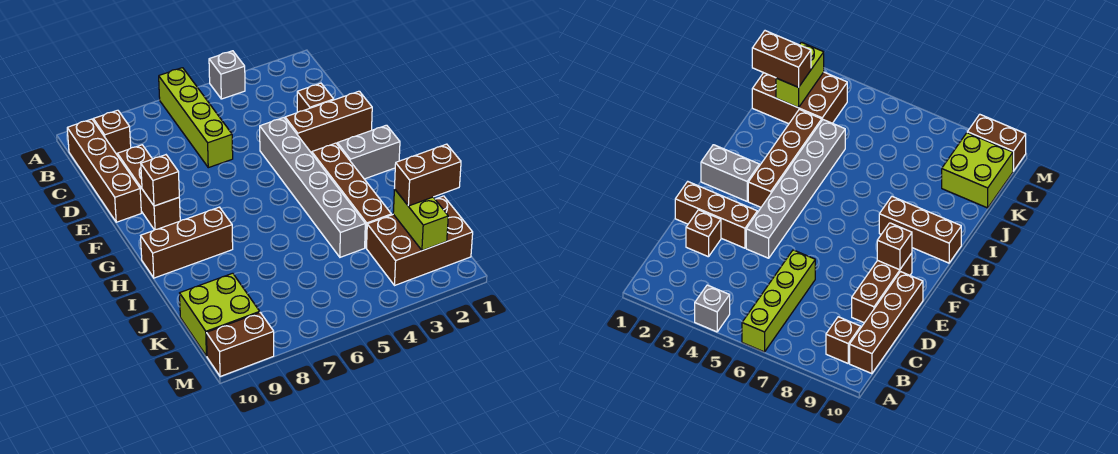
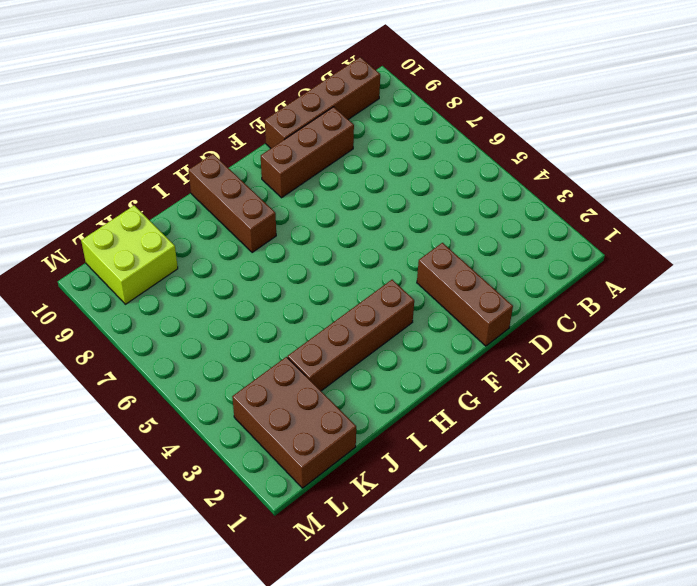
none -> grey 1x1 brick [209,51,245,99]
none -> lime 1x4 brick [159,68,233,168]
none -> brown 1x1 brick [93,110,131,154]

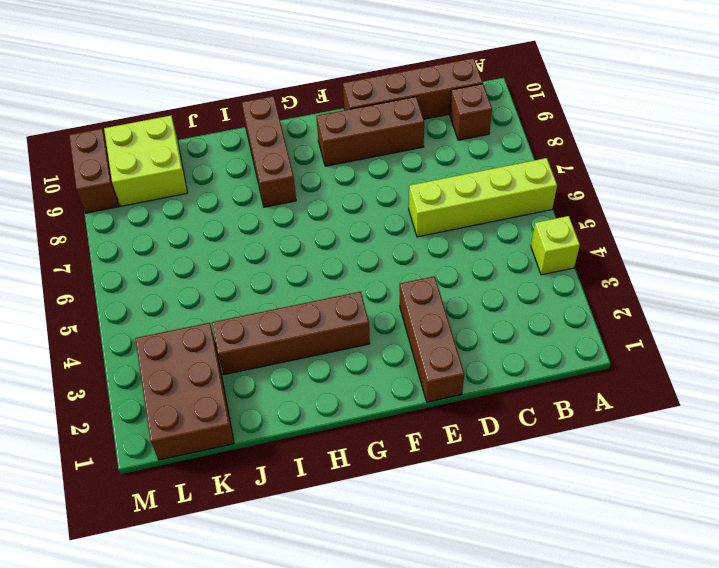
lime 1x1 brick [531,216,580,275] -> grey 1x1 brick [209,51,245,99]
none -> brown 1x1 brick [297,83,334,112]
none -> grey 1x6 brick [260,118,365,257]
none -> grey 1x2 brick [337,125,400,179]

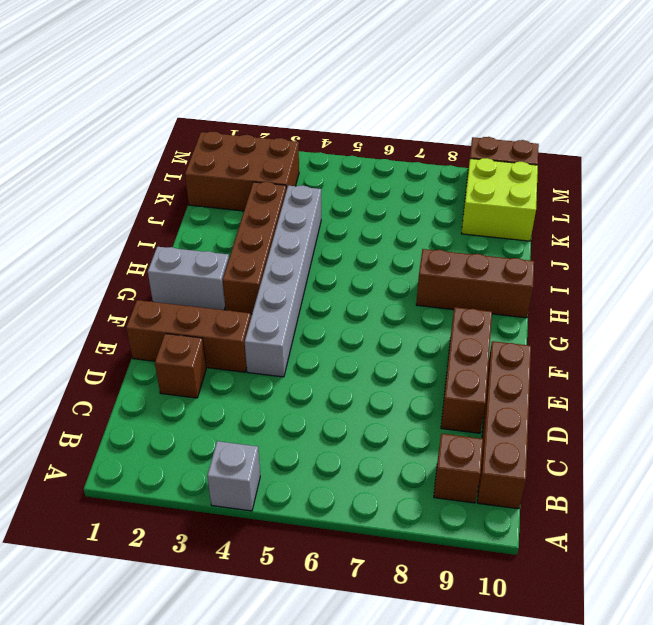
none -> lime 1x4 brick [159,68,233,168]
none -> brown 1x1 brick [141,155,179,206]
none -> lime 1x2 brick [393,189,448,251]

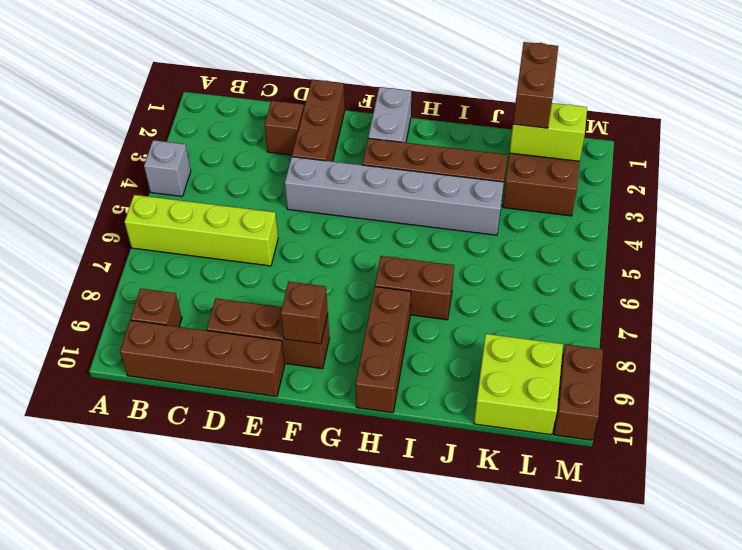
brown 1x2 brick [375,256,454,320] -> none

